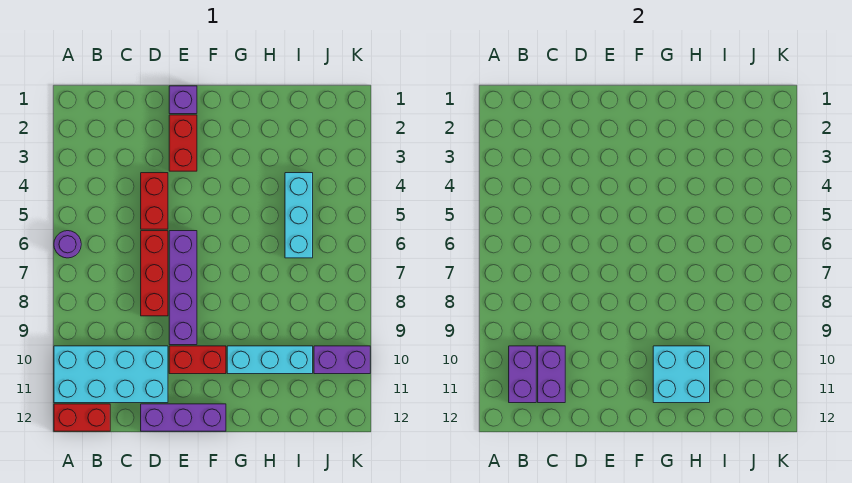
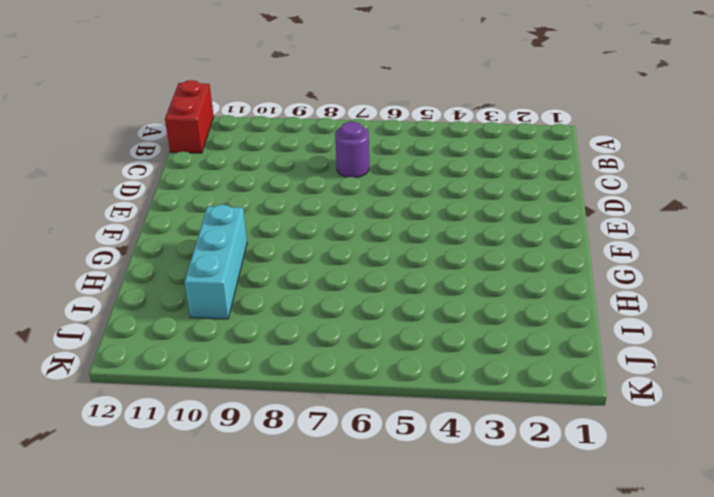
purple 1x1 round brick [335,122,369,178] -> purple 1x1 round brick moved to [54,231,81,258]
none -> cyan 2x4 brick [54,346,168,403]
none -> red 1x2 brick [141,173,168,229]
none -> red 1x3 brick [141,231,168,316]

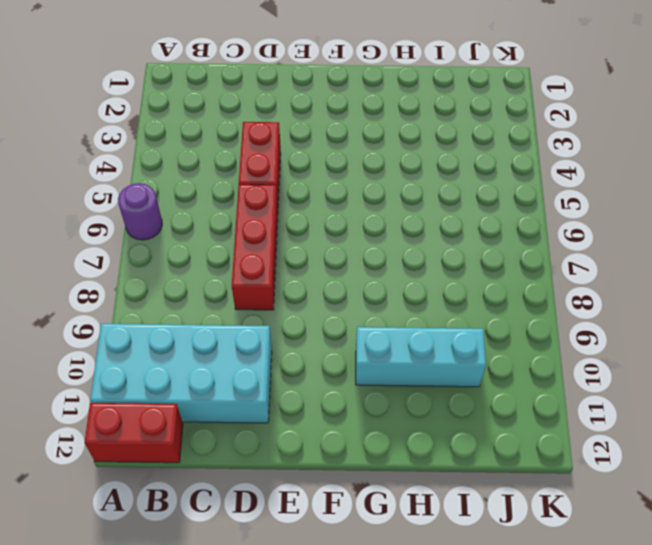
none -> purple 1x3 brick [141,404,226,431]
none -> purple 1x1 brick [169,86,197,114]
none -> red 1x2 brick [169,115,197,171]

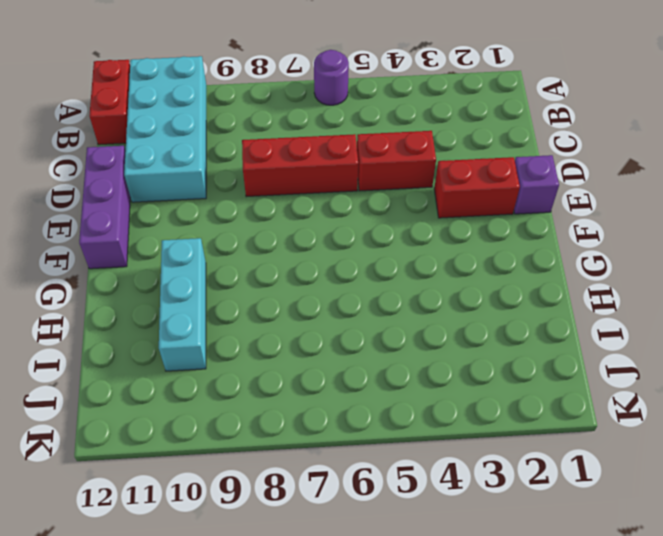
none -> purple 1x4 brick [169,231,197,345]
none -> red 1x2 brick [169,346,226,374]
none -> cyan 1x3 brick [285,173,313,258]

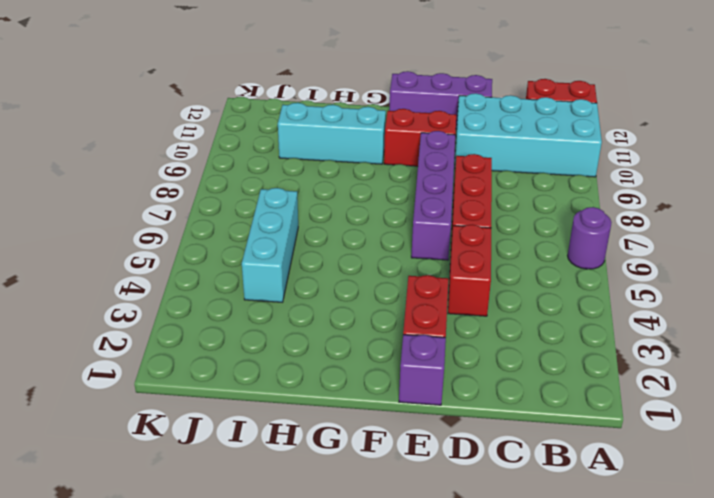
none -> purple 1x2 brick [314,346,370,374]
none -> purple 1x2 brick [509,346,536,403]
none -> purple 1x2 brick [538,346,565,403]

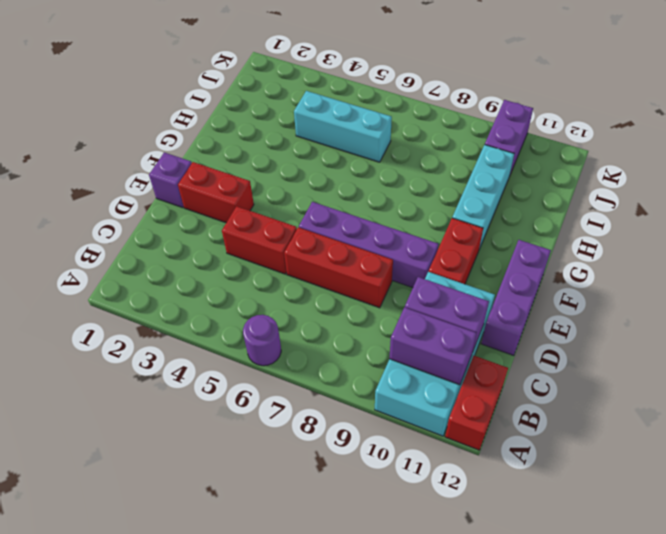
none -> cyan 2x2 brick [653,346,710,403]

